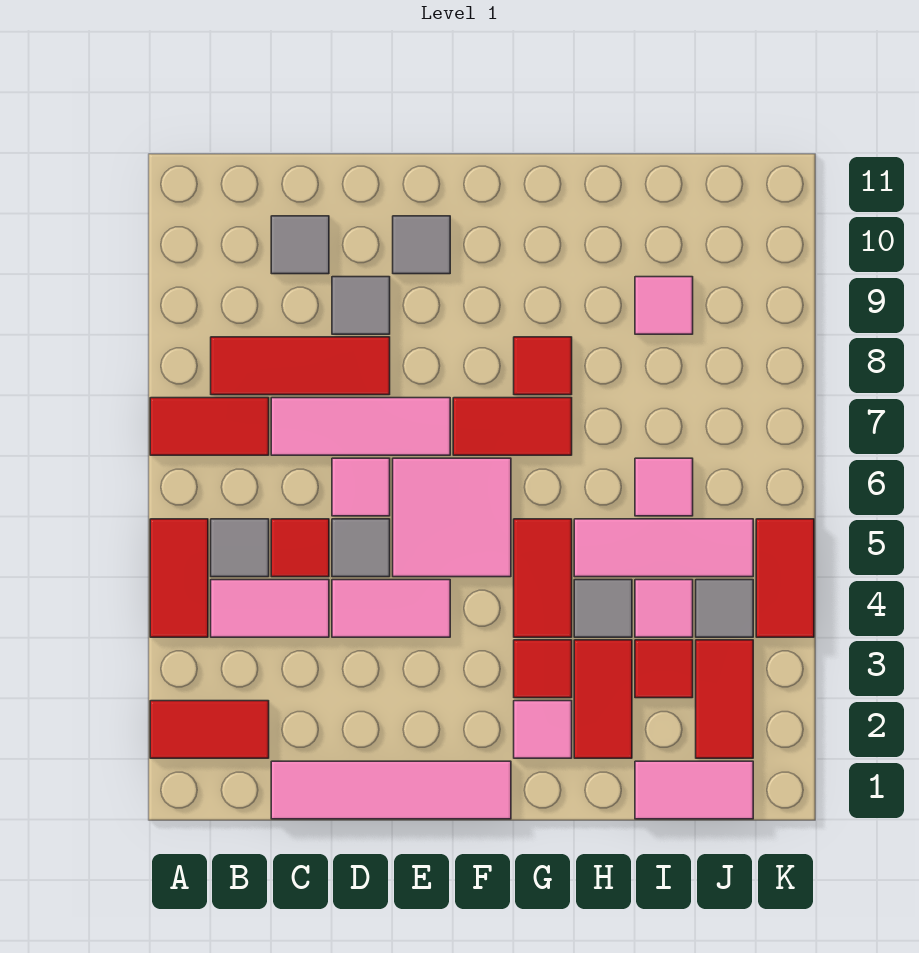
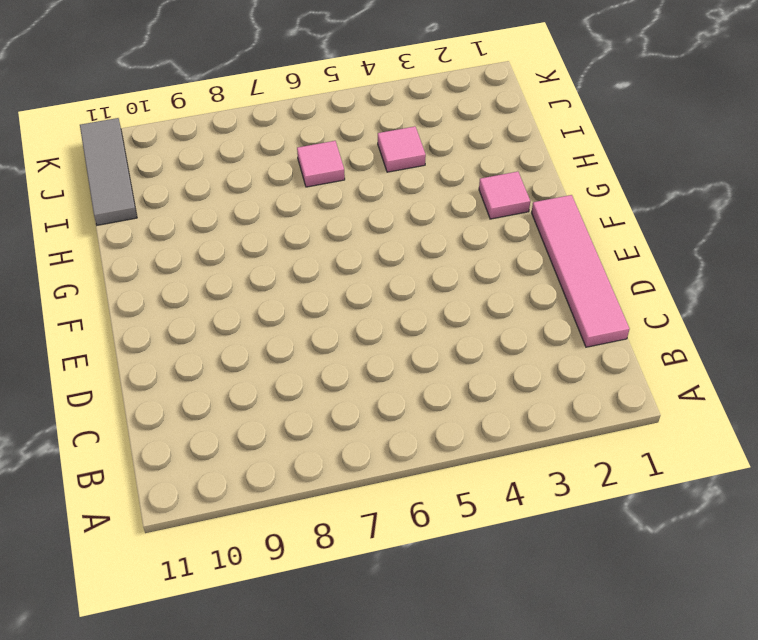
grey 1x3 tile [80,118,137,225] -> none
none -> red 1x2 tile [150,701,269,758]
none -> red 1x2 tile [150,519,208,637]
none -> red 1x2 tile [150,398,269,455]
none -> pink 1x2 tile [211,580,329,637]

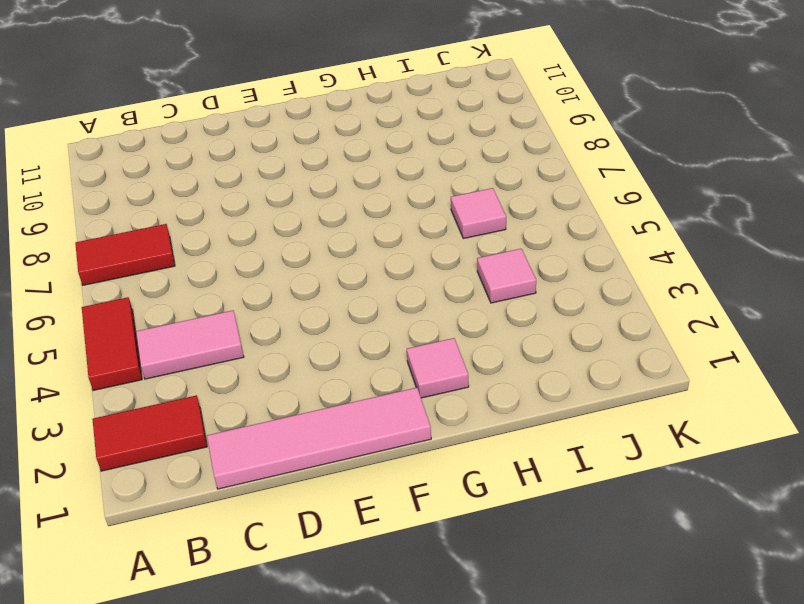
none -> grey 1x1 tile [211,519,269,577]
none -> red 1x3 tile [211,337,390,395]
none -> red 1x1 tile [271,519,329,577]
none -> pink 1x3 tile [271,398,450,455]

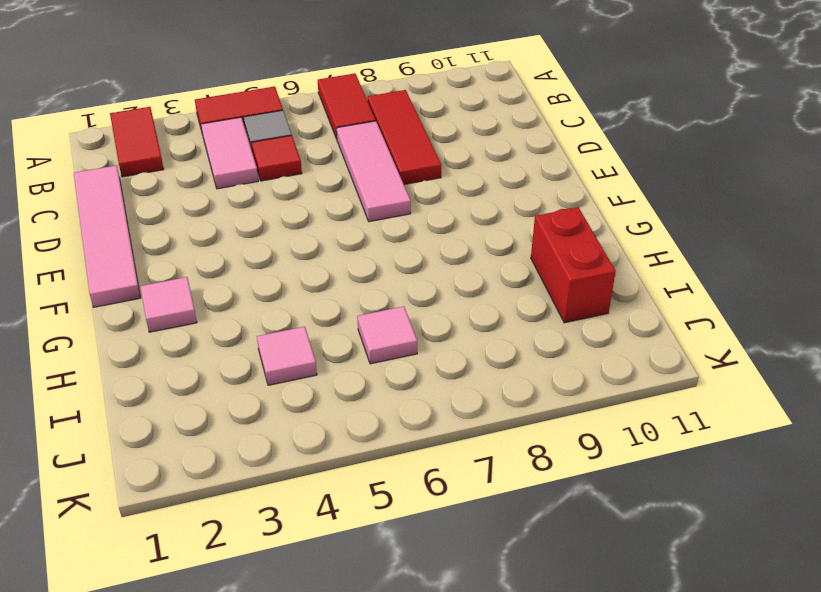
red 1x2 brick [531,207,616,323] -> none
none -> grey 1x1 tile [271,216,329,274]
none -> pink 1x2 tile [332,580,450,637]
none -> grey 1x1 tile [332,519,390,577]
none -> pink 1x1 tile [332,458,390,516]

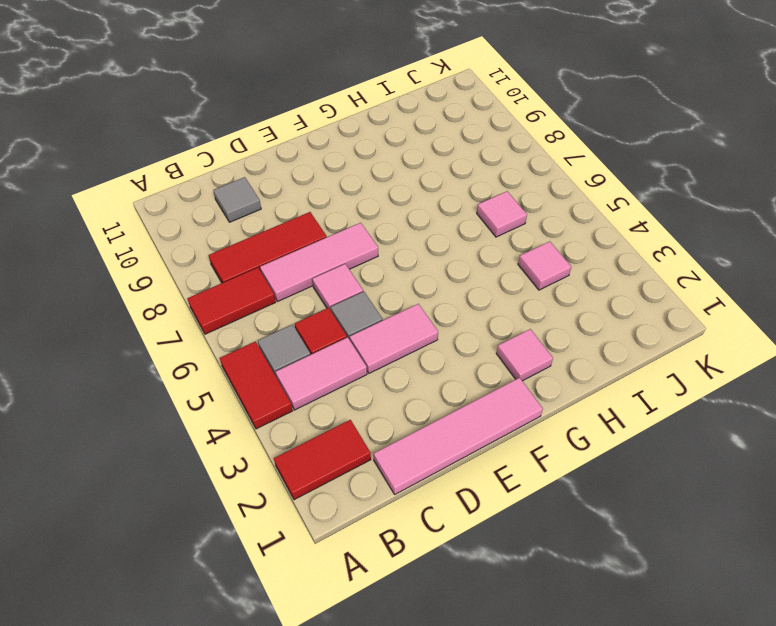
none -> grey 1x1 tile [332,277,390,334]
none -> pink 2x2 tile [393,458,511,577]
none -> grey 1x1 tile [393,216,450,274]
none -> red 1x2 tile [453,398,572,455]

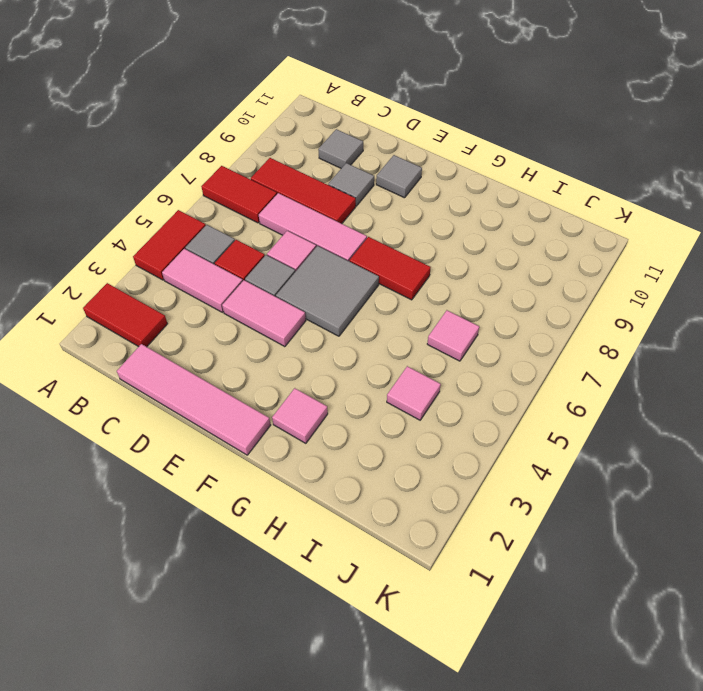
grey 2x2 tile [276,246,379,336] -> pink 2x2 tile [393,458,511,577]
none -> red 1x1 tile [514,640,572,698]
none -> red 1x2 tile [514,519,572,637]
none -> red 1x1 tile [514,337,572,395]
none -> red 1x2 tile [574,640,632,758]

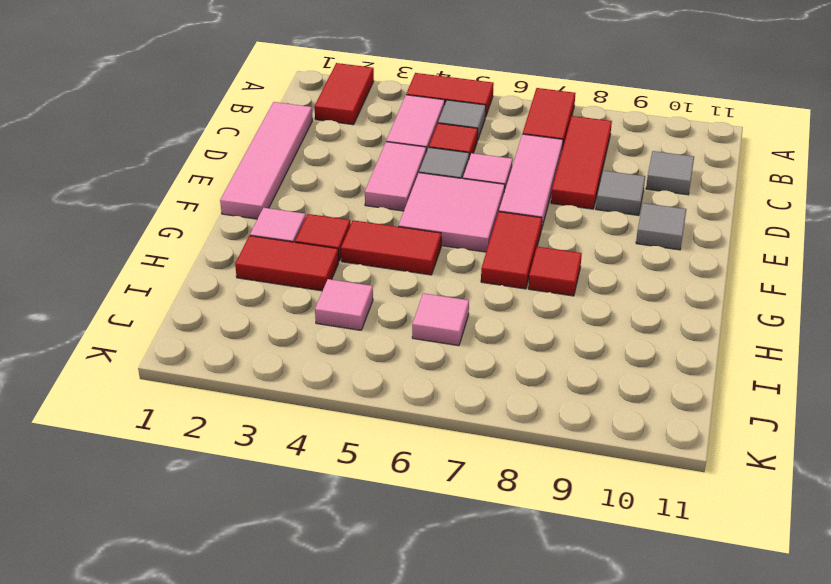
none -> grey 1x1 tile [574,580,632,637]
none -> pink 1x3 tile [574,519,753,577]
none -> pink 1x2 tile [635,761,753,819]
none -> red 1x1 tile [635,640,693,698]

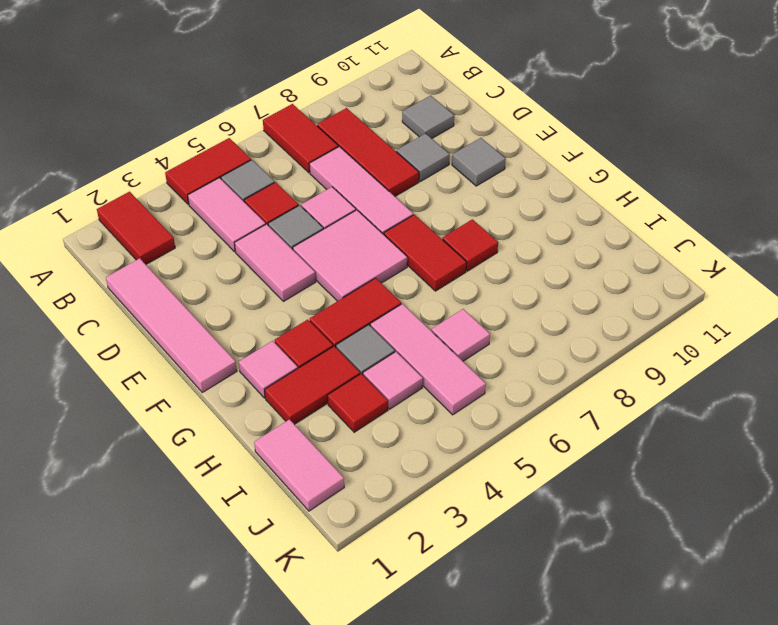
none -> pink 1x1 tile [635,277,693,334]
none -> red 1x2 tile [696,640,753,758]
none -> grey 1x1 tile [696,580,753,637]
none -> red 1x2 tile [756,519,814,637]

